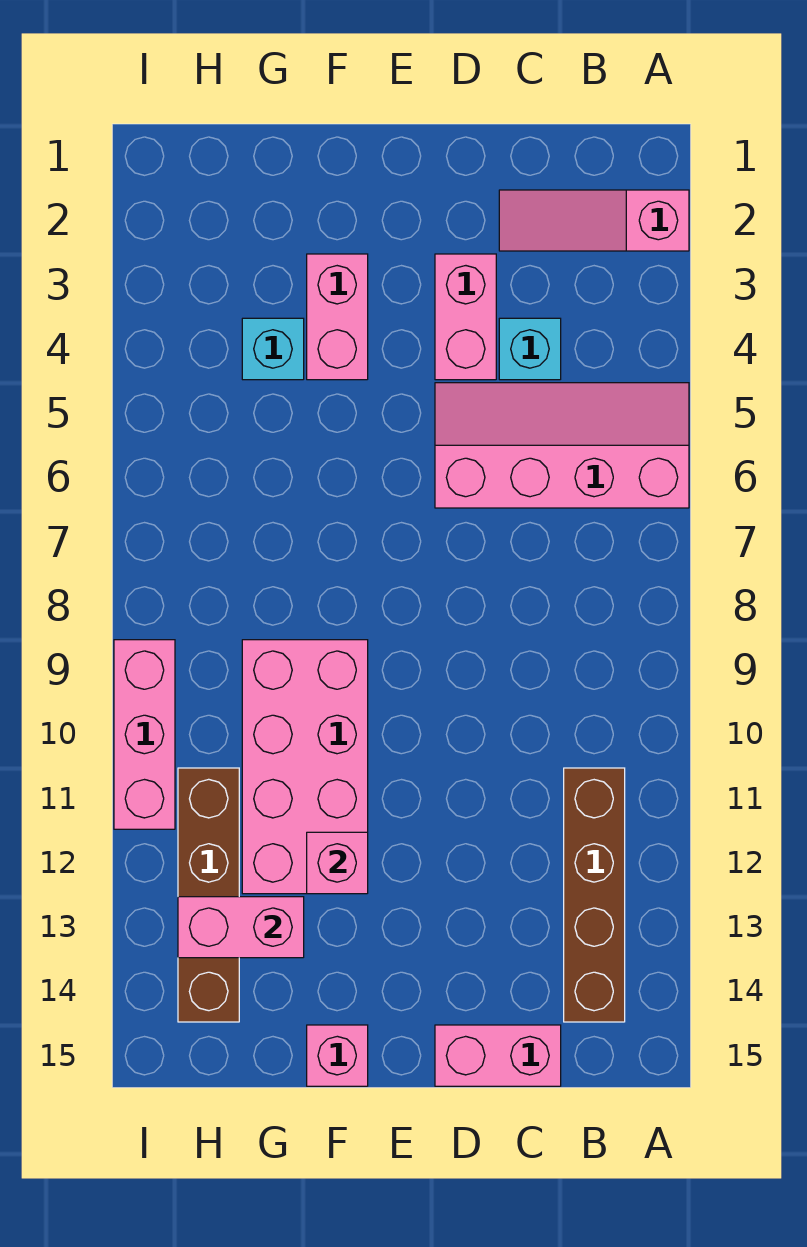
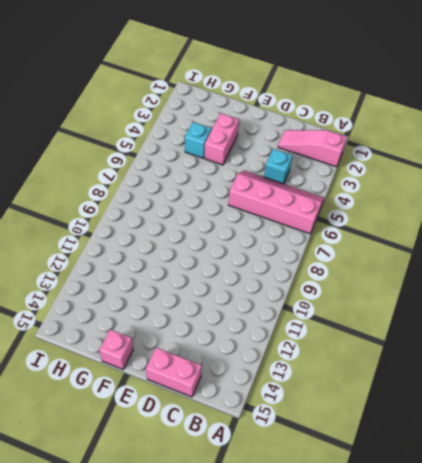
none -> brown 1x4 brick [564,768,625,1022]
none -> pink 1x2 brick [435,254,496,380]
none -> pink 2x4 brick [242,640,368,894]

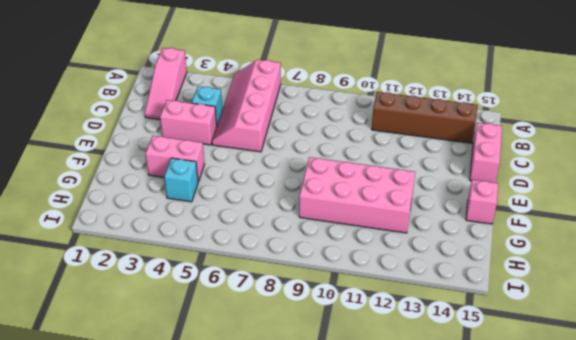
none -> brown 1x4 brick [178,768,239,1022]
none -> pink 1x3 brick [114,640,175,829]
none -> pink 1x1 brick [307,832,368,894]

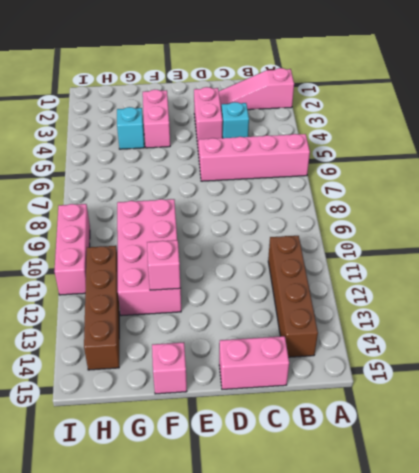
none -> pink 1x2 brick [178,897,304,958]

